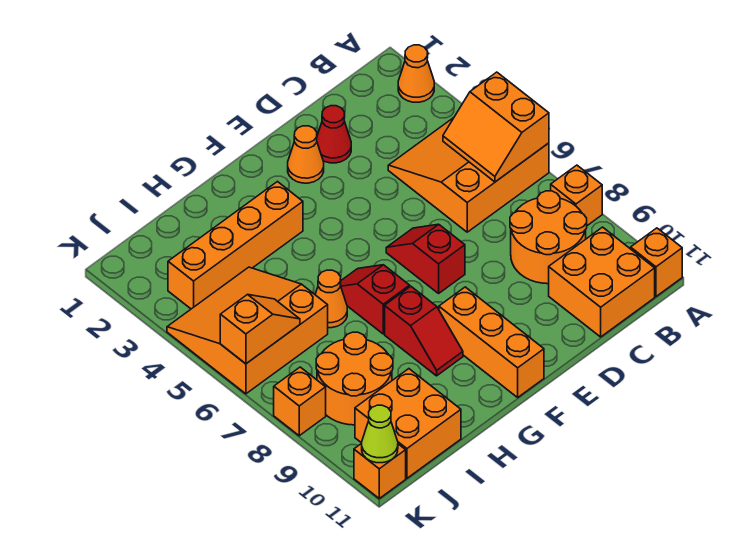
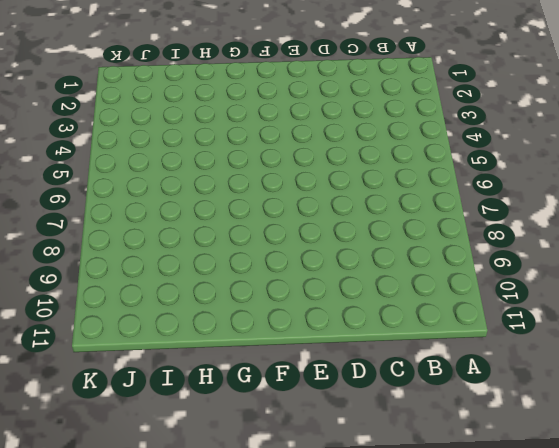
none -> orange 1x1 cone [398,45,434,102]
none -> orange 3x3 slope [388,118,549,232]
none -> orange 1x1 brick [551,165,602,226]

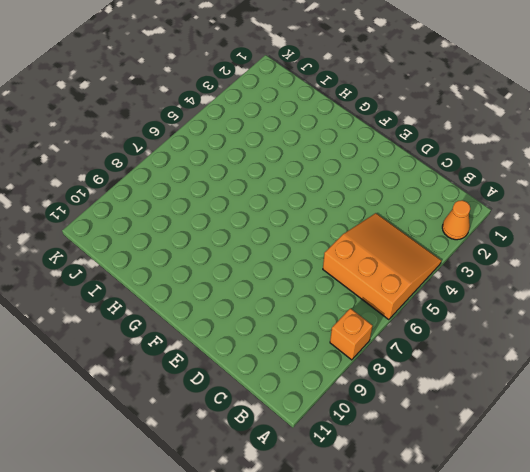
none -> orange 1x1 brick [631,228,682,296]
none -> orange 2x2 round brick [510,191,587,284]
none -> orange 2x2 brick [549,227,655,337]

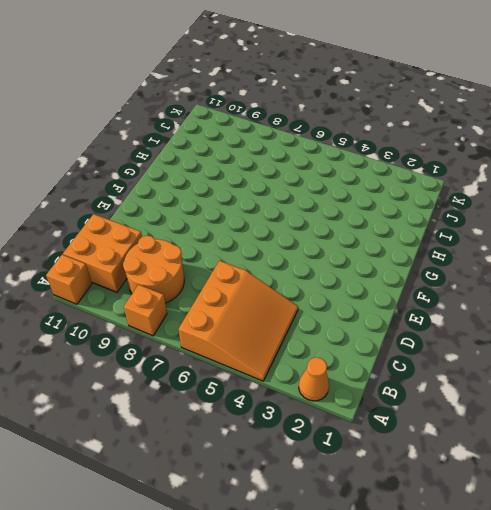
none -> red 1x1 cone [317,106,351,163]
none -> orange 1x1 cone [288,126,324,183]
none -> red 1x2 slope [386,224,465,293]

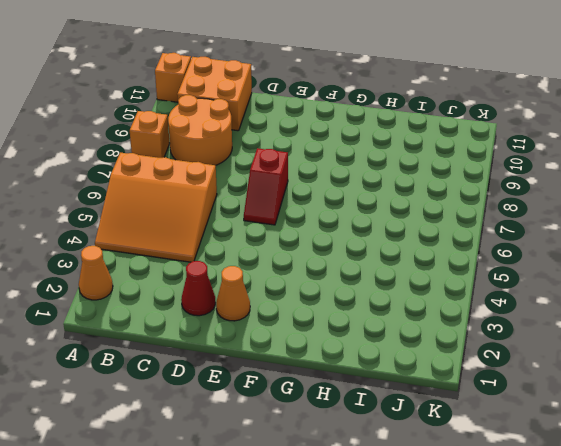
none -> orange 1x3 brick [439,287,544,397]
none -> orange 1x4 brick [168,182,303,309]
none -> red 1x2 slope [340,265,410,334]

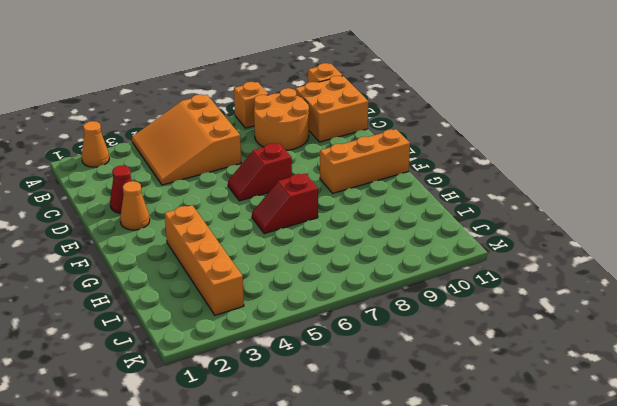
none -> red 1x2 slope [385,286,463,376]
none -> orange 1x1 cone [315,270,347,328]
none -> orange 3x3 slope [167,267,328,394]

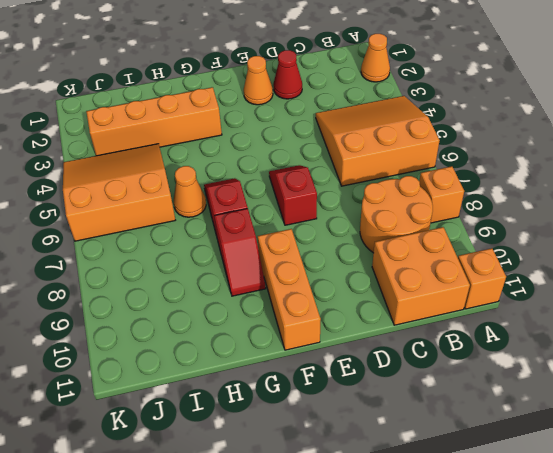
none -> orange 2x2 round brick [316,332,393,425]
none -> orange 2x2 brick [355,369,461,478]
none -> orange 1x1 brick [274,367,326,436]

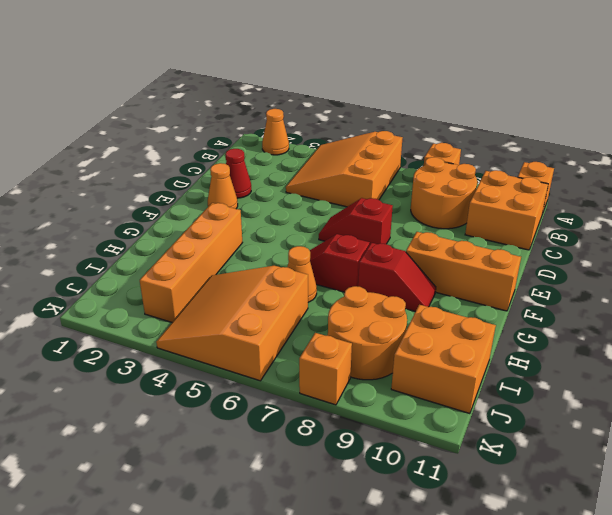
none -> orange 1x1 brick [354,443,406,498]
none -> orange 2x2 slope [443,72,549,182]
none -> orange 1x2 slope [220,294,300,364]

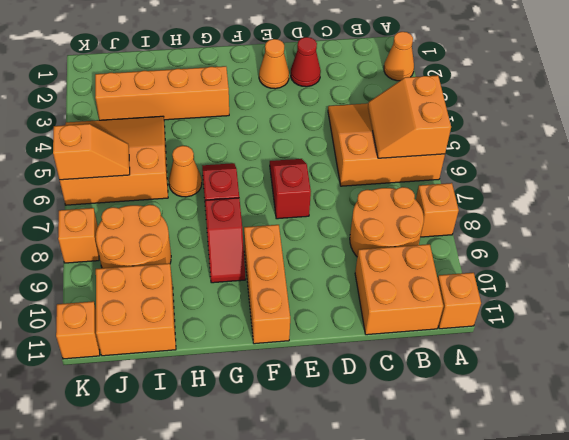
none -> lime 1x1 cone [362,405,398,463]

